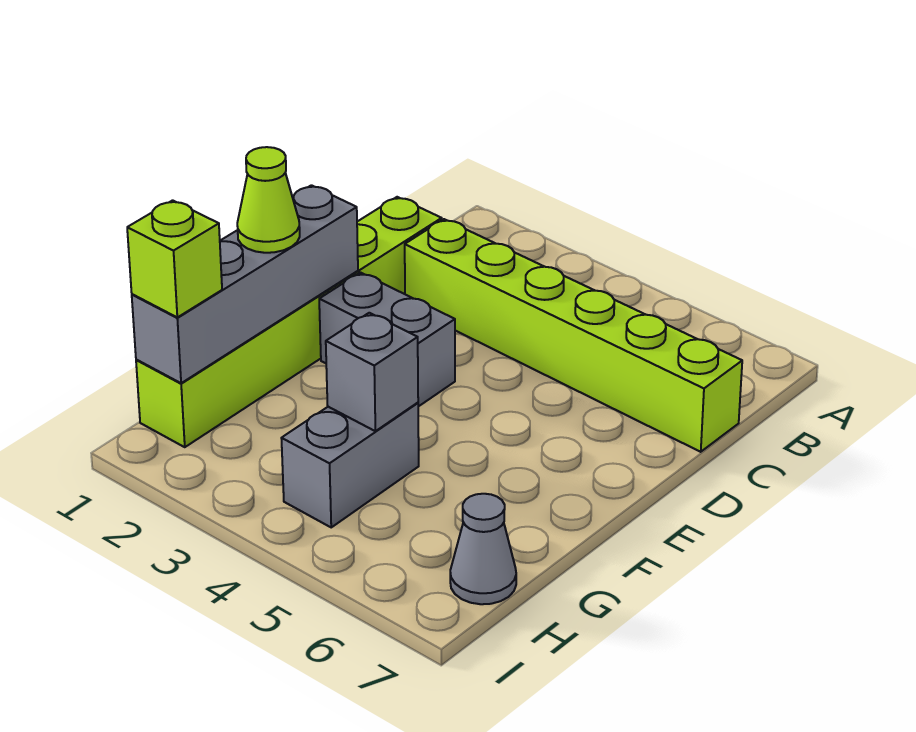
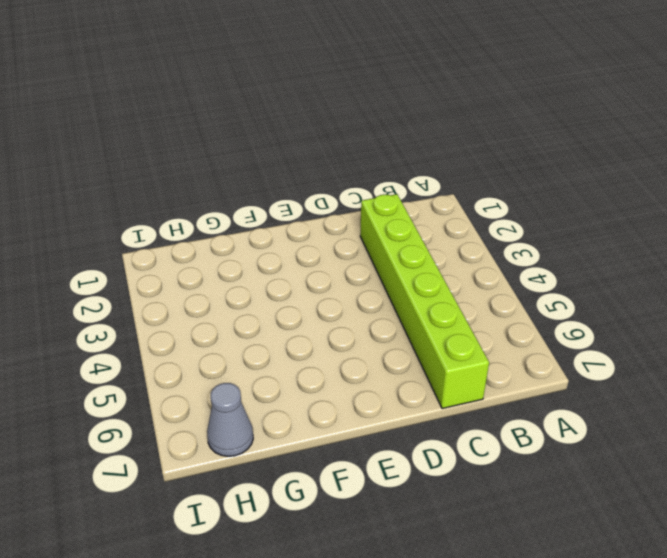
none -> lime 1x6 brick [136,197,442,447]
none -> grey 1x2 brick [319,272,455,407]

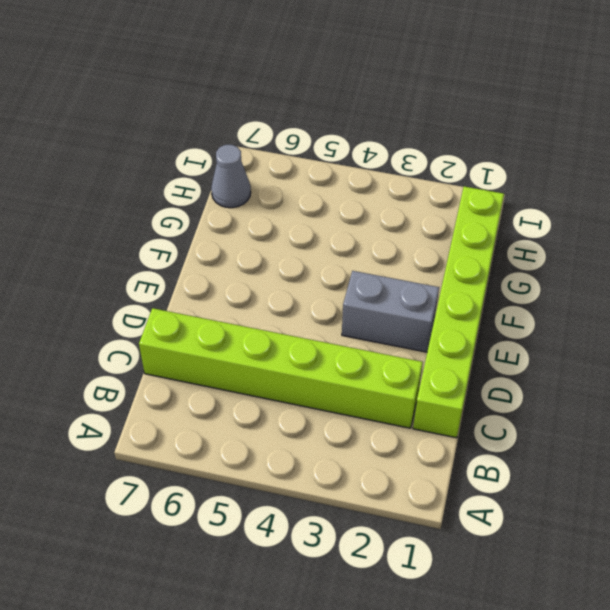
none -> grey 1x2 brick [281,403,419,527]
none -> grey 1x4 brick [132,185,358,383]

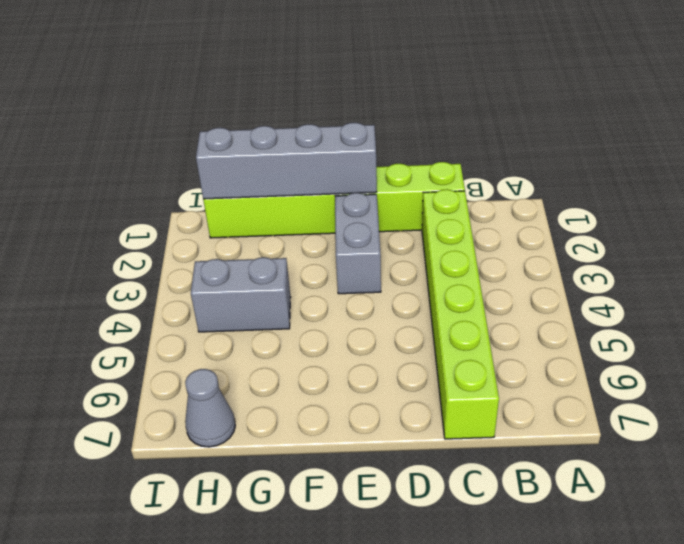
none -> grey 1x1 brick [326,313,418,431]
none -> lime 1x1 cone [237,147,300,253]

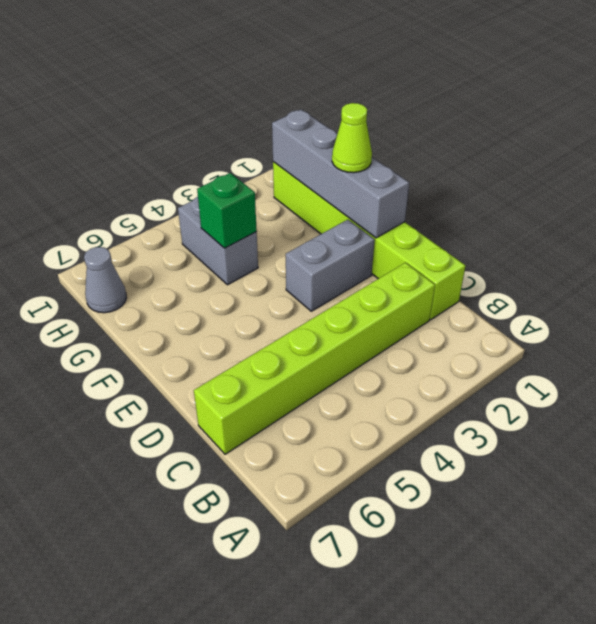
green 1x1 brick [197,173,257,248] -> grey 1x1 brick [326,313,418,431]
none -> lime 1x1 brick [127,200,222,317]

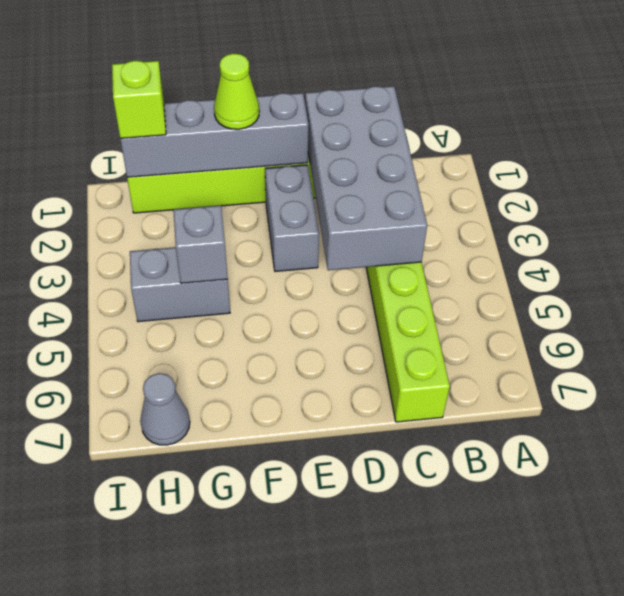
grey 2x4 brick [305,86,427,270] -> none

